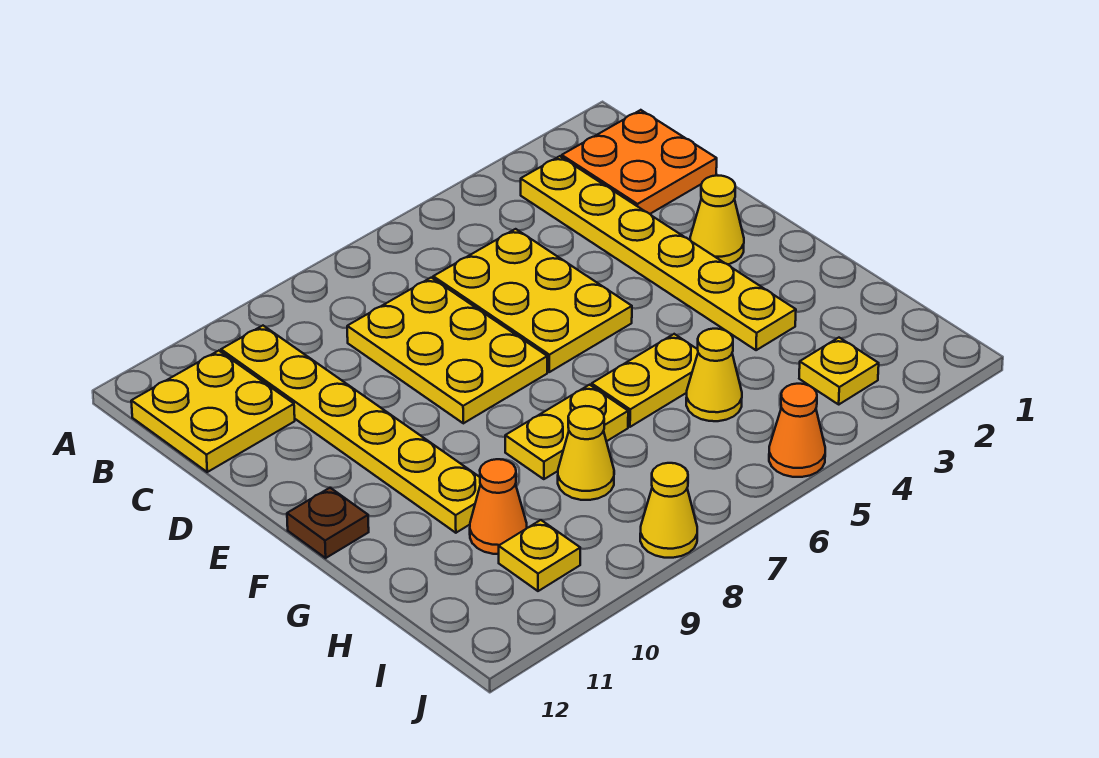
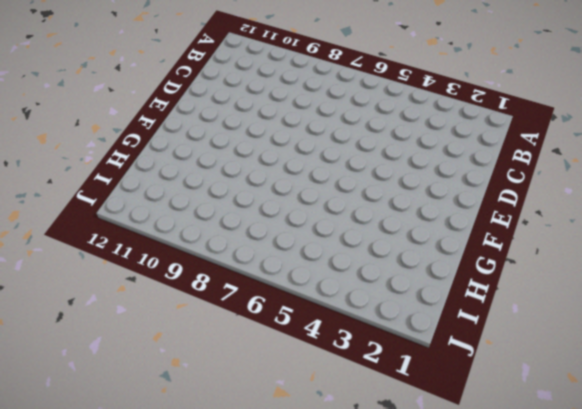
none -> orange 2x2 plate [562,110,717,214]
none -> yellow 1x6 plate [521,156,796,350]
none -> yellow 1x6 plate [221,326,480,533]

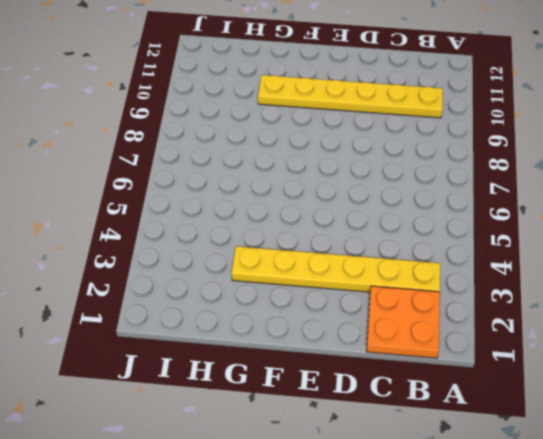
none -> yellow 2x2 plate [131,351,295,472]
none -> yellow 2x3 plate [433,229,632,372]
none -> yellow 2x3 plate [347,278,547,423]

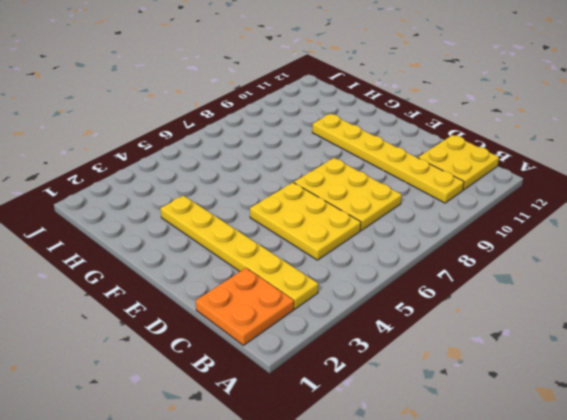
none -> yellow 1x1 cone [690,176,744,264]
none -> brown 1x1 plate [287,488,369,558]
none -> yellow 1x2 plate [592,334,698,427]

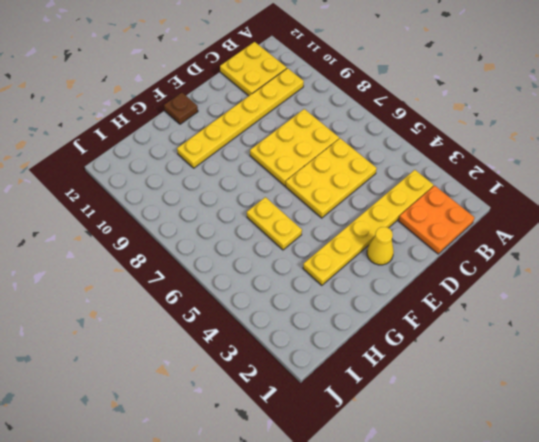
none -> yellow 1x2 plate [505,385,628,479]
none -> yellow 1x1 cone [686,329,742,421]
none -> yellow 1x1 cone [558,406,614,500]

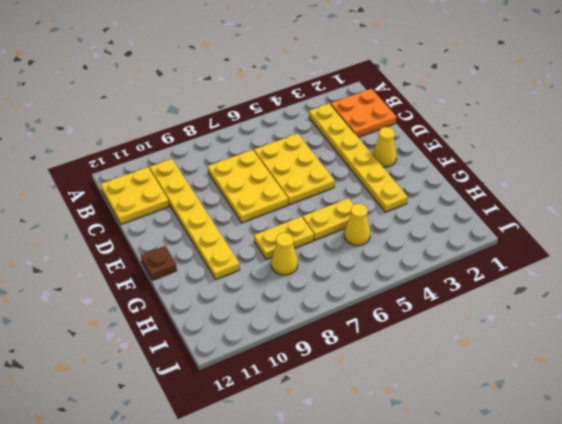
none -> orange 1x1 cone [470,459,527,554]
none -> yellow 1x1 plate [799,338,879,404]
none -> yellow 1x1 plate [499,520,580,591]

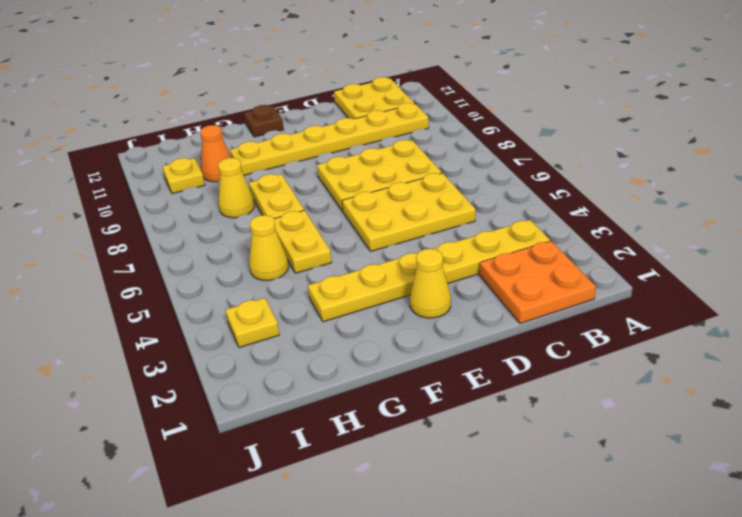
none -> orange 1x1 cone [769,384,825,477]
none -> yellow 1x1 cone [640,463,697,558]

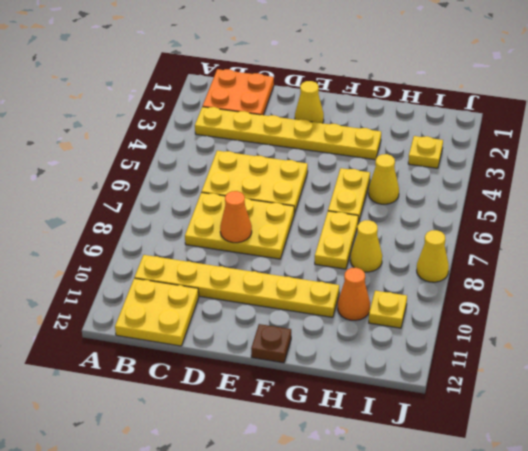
orange 1x1 cone [220,191,252,243] -> orange 1x1 cone moved to [769,384,825,477]

